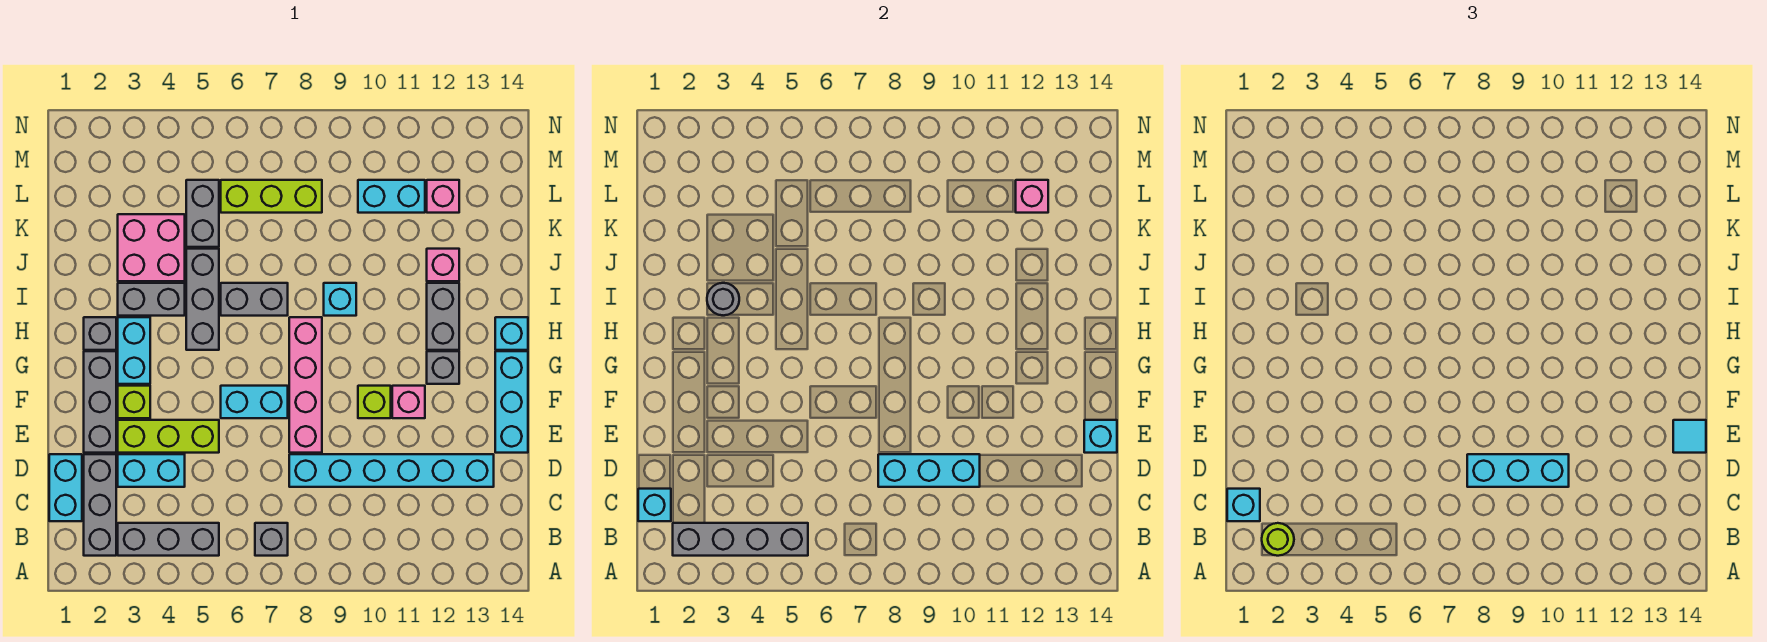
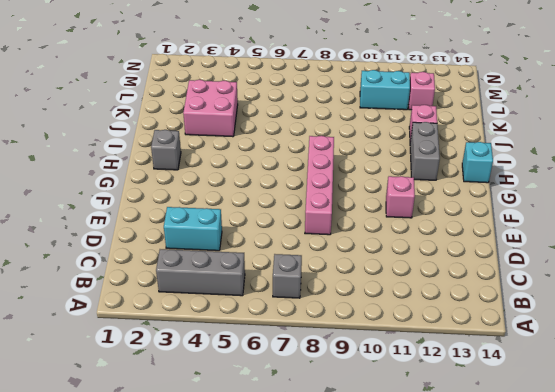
none -> grey 1x3 brick [84,454,116,556]
none -> cyan 1x2 brick [49,454,82,521]
none -> cyan 1x6 brick [289,454,494,487]
none -> grey 1x3 brick [84,351,116,453]

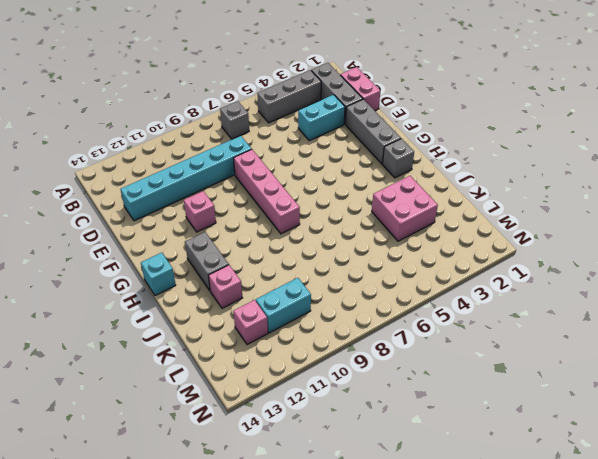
pink 1x2 brick [340,67,380,111] -> cyan 1x2 brick [49,454,82,521]
none -> lime 1x3 brick [118,420,219,453]
none -> cyan 1x3 brick [495,351,528,453]
none -> lime 1x1 brick [118,386,150,418]
none -> cyan 1x2 brick [221,386,288,418]

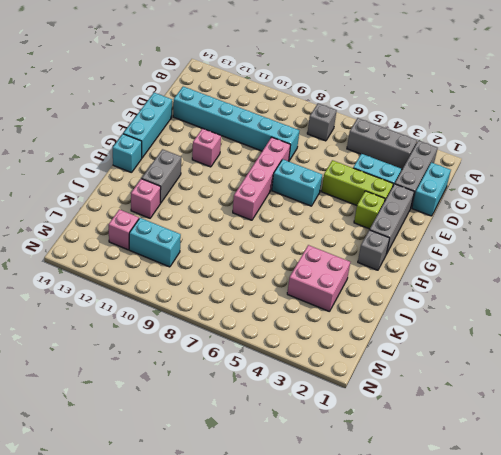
none -> lime 1x1 brick [358,386,391,418]
none -> cyan 1x2 brick [118,317,150,384]
none -> grey 1x1 brick [427,351,459,384]
none -> grey 1x3 brick [186,249,219,350]

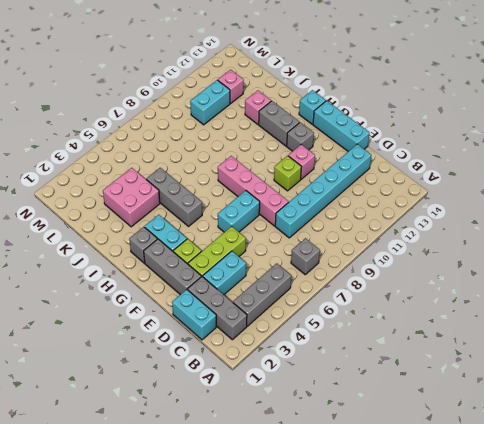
none -> grey 1x2 brick [118,283,185,316]
none -> grey 1x2 brick [221,283,288,316]
none -> cyan 1x1 brick [324,283,356,316]
none -> grey 1x2 brick [186,180,219,247]

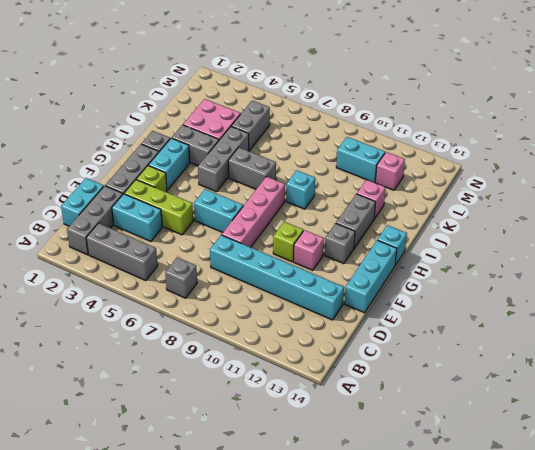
none -> lime 1x3 brick [221,180,322,213]
none -> grey 1x4 brick [673,523,808,556]
none -> cyan 1x1 brick [638,489,671,521]
none -> cyan 1x3 brick [878,454,980,487]

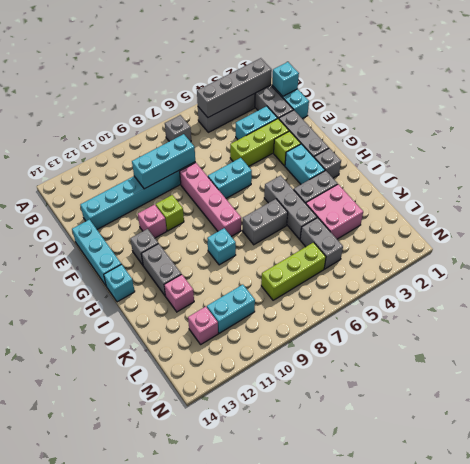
none -> cyan 1x1 brick [1084,420,1117,453]
none -> grey 1x1 round brick [707,283,739,315]
none -> pink 1x1 brick [1016,180,1048,213]
none -> lime 1x1 round brick [1262,523,1294,556]

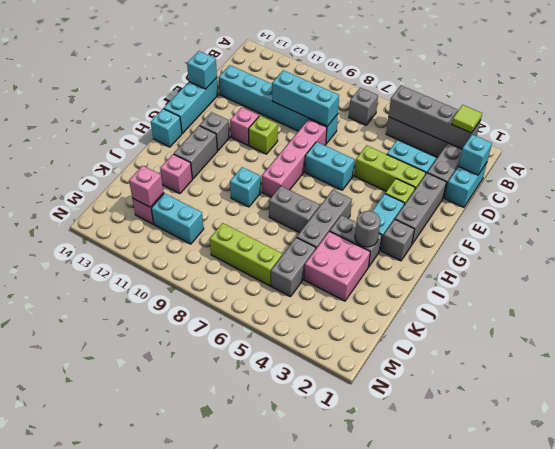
lime 1x1 tile [452,105,482,133] -> lime 1x1 round brick [1262,523,1294,556]
none -> cyan 1x1 brick [1227,489,1260,521]
none -> cyan 1x3 brick [1467,454,1569,487]
none -> cyan 1x1 tile [1673,420,1706,453]

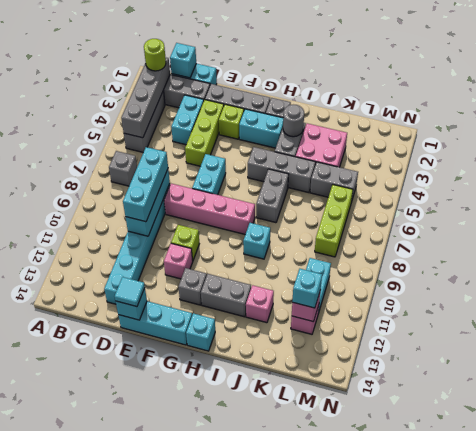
cyan 1x1 brick [292,269,322,308] -> cyan 1x1 brick moved to [1227,489,1260,521]

